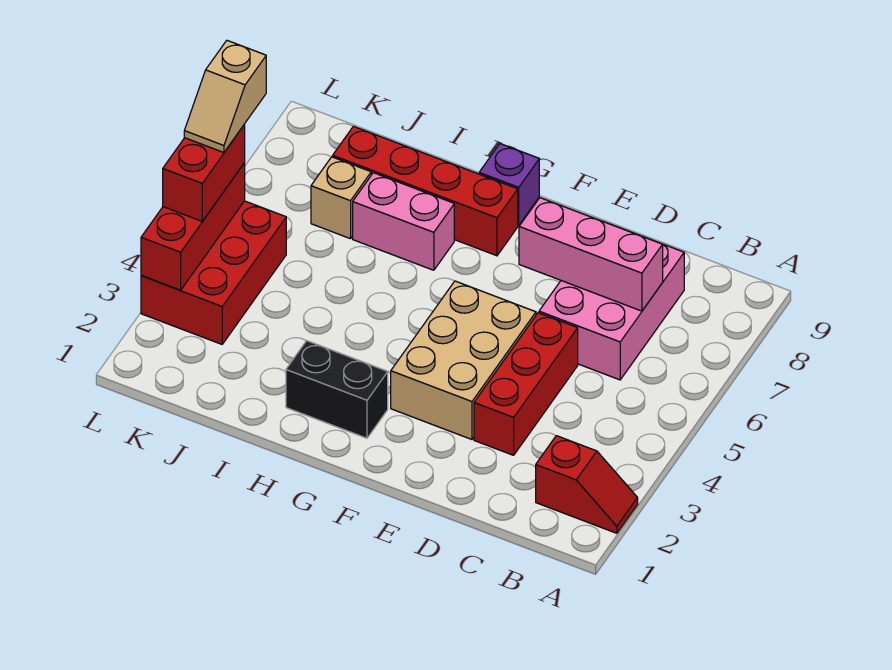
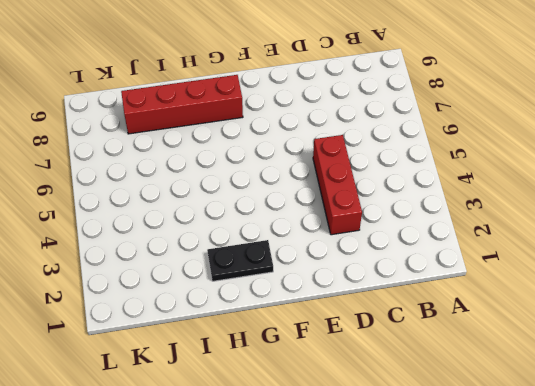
black 1x2 plate [207,240,273,281] -> black 1x2 brick [286,341,388,438]
none -> red 1x2 slope [536,436,638,533]
none -> pink 2x3 brick [539,244,684,380]
none -> tan 2x3 brick [391,281,536,439]

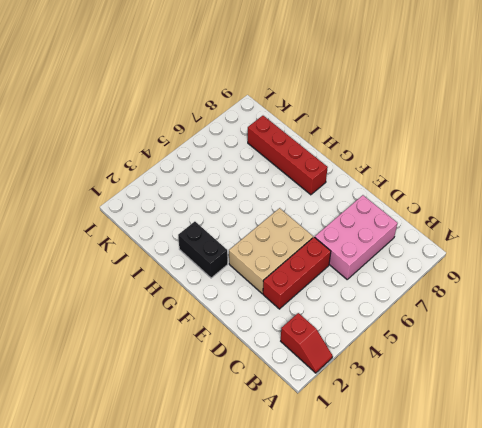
none -> purple 1x1 brick [479,144,539,225]
none -> pink 1x2 brick [353,173,454,270]
none -> tan 1x1 brick [311,157,371,239]

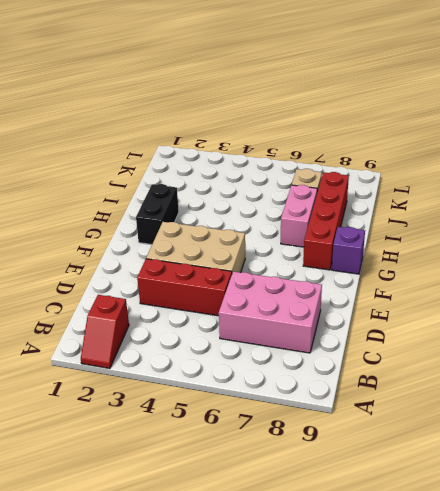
none -> red 2x3 brick [141,201,286,344]
none -> pink 1x3 brick [519,198,663,311]
none -> red 1x3 brick [141,163,245,290]

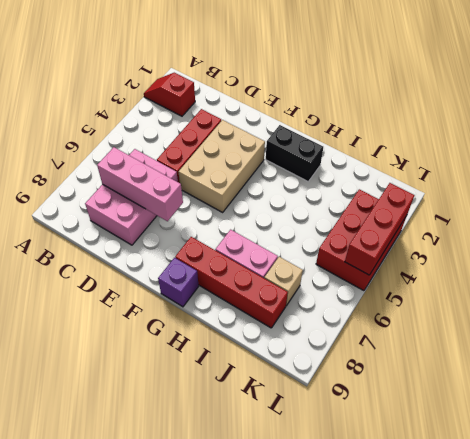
none -> red 1x2 brick [163,124,245,221]
none -> tan 1x2 slope [184,41,266,153]

